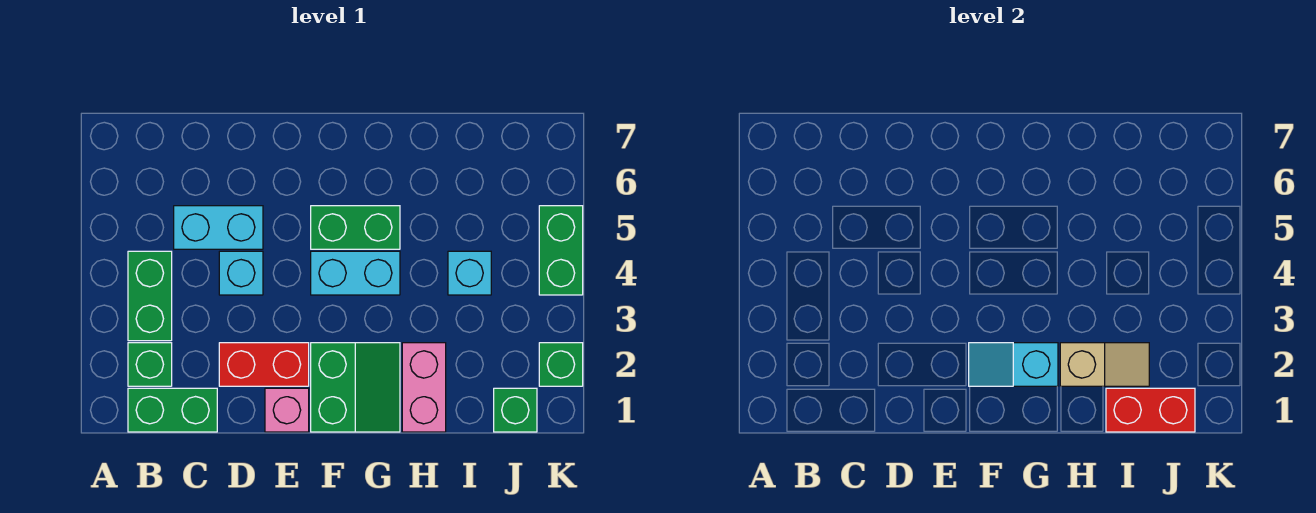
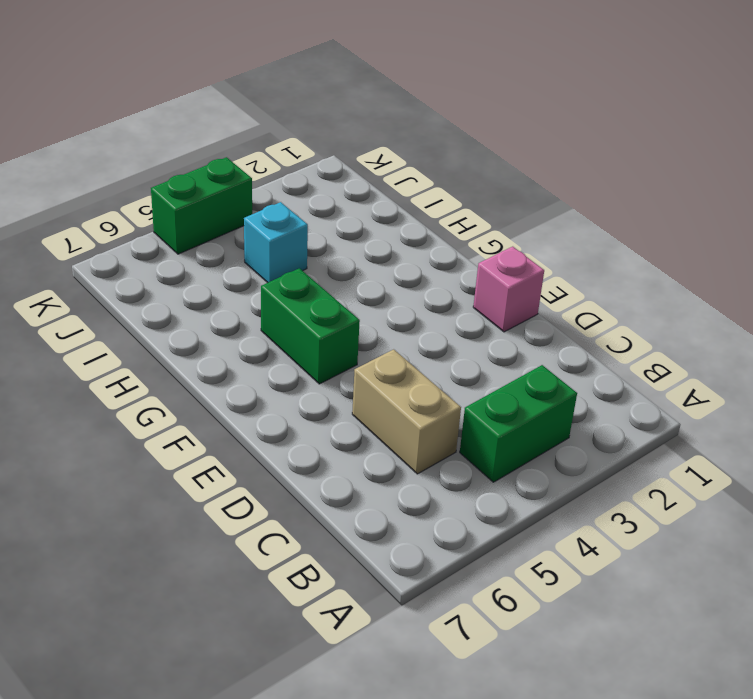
tan 1x2 brick [352,349,461,474] -> cyan 1x2 brick [174,206,263,249]
none -> green 1x2 brick [128,388,217,432]
none -> green 1x1 brick [128,343,172,386]
none -> red 1x2 brick [219,343,309,386]

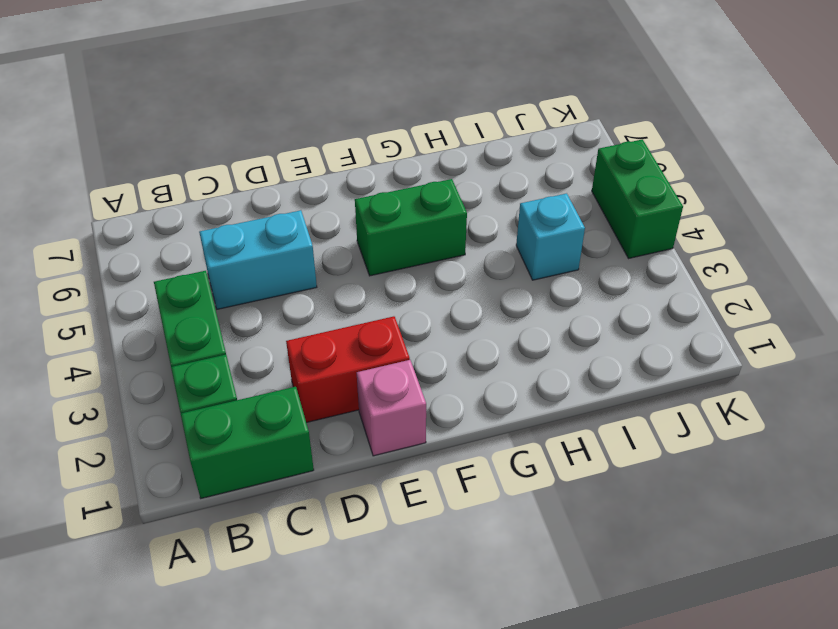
none -> cyan 1x1 brick [219,251,263,295]
none -> green 2x2 slope [311,343,400,432]
none -> cyan 1x2 brick [311,251,400,295]

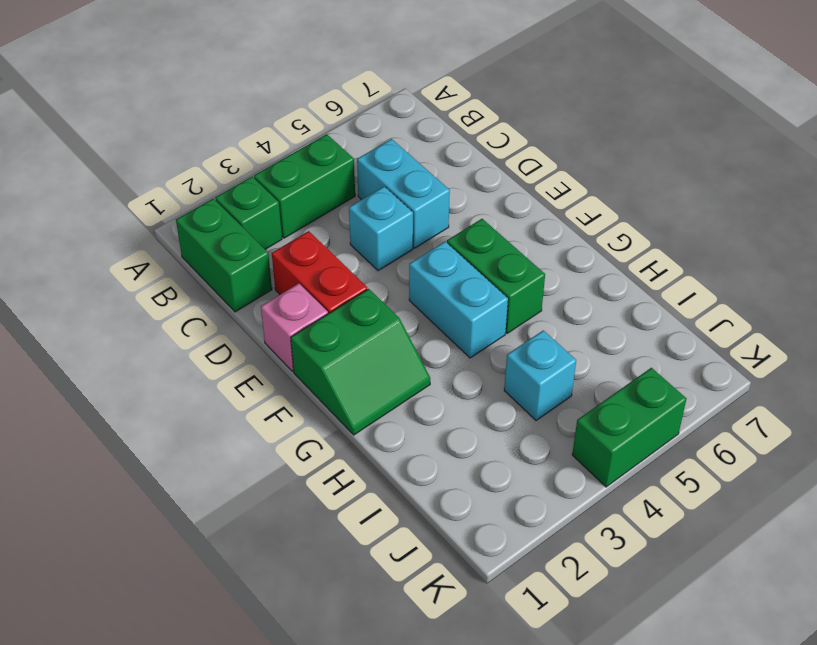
none -> pink 1x2 brick [402,343,446,432]
none -> green 1x1 brick [494,388,537,432]
none -> green 1x1 brick [539,343,583,386]

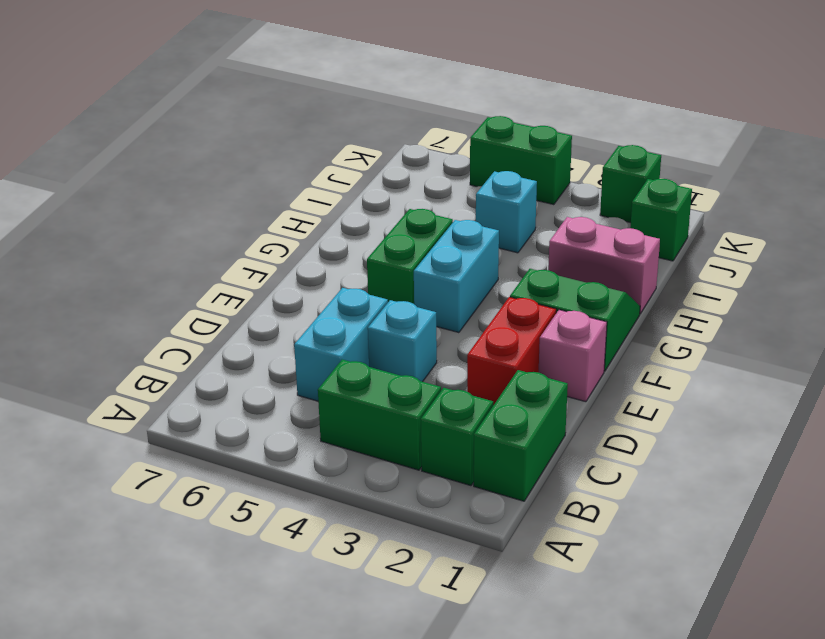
none -> cyan 1x2 slope [969,343,1058,386]
none -> tan 1x2 slope [1060,343,1149,386]
none -> red 1x2 brick [1106,388,1195,432]

